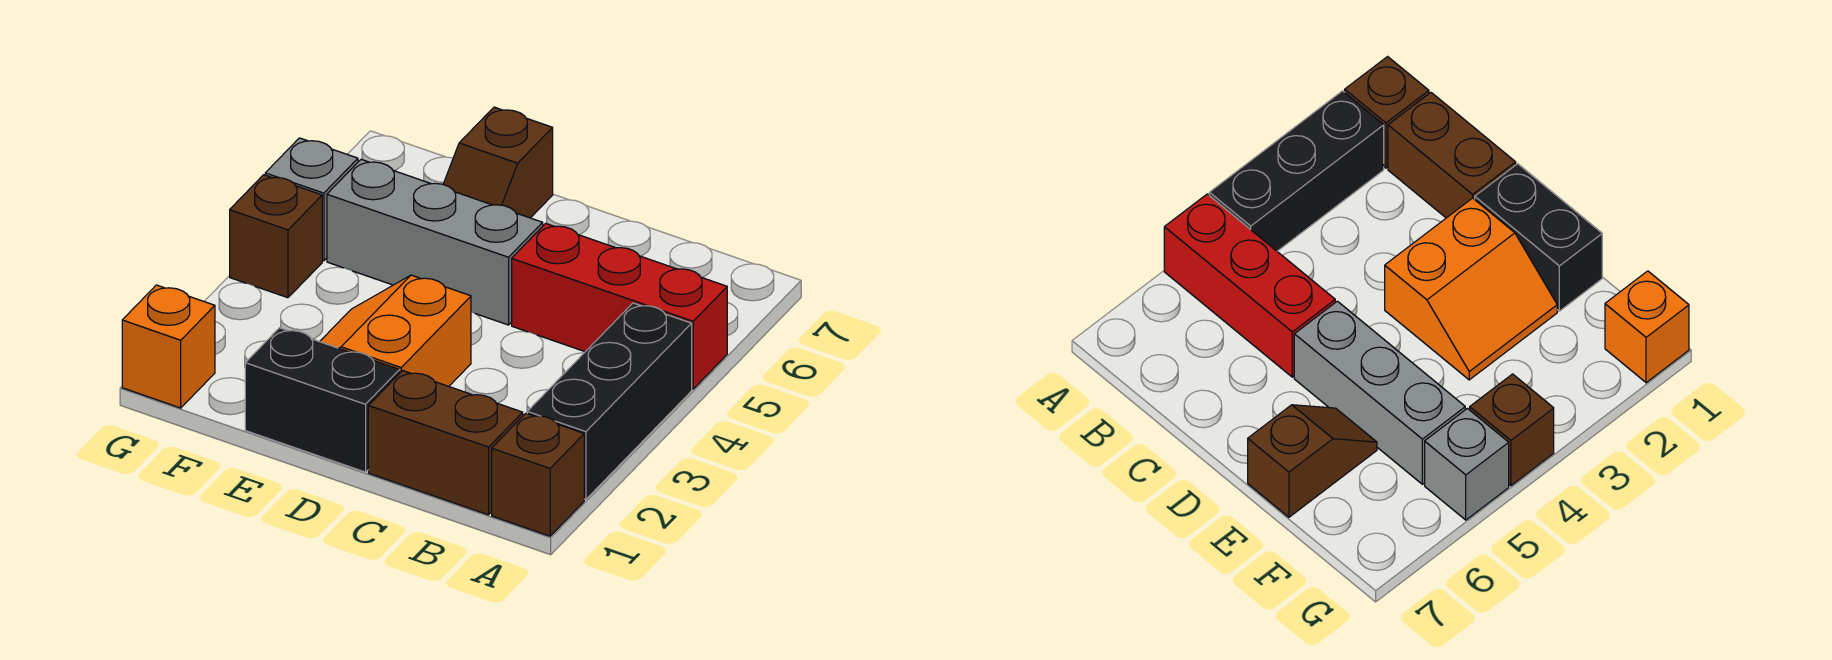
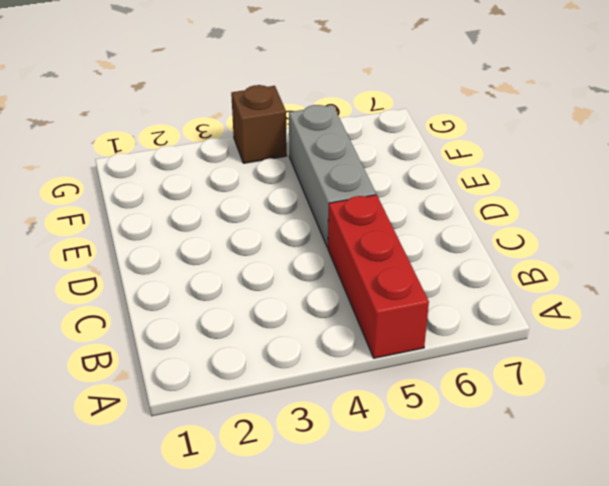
none -> brown 1x1 brick [492,413,584,536]
none -> black 1x3 brick [527,303,692,499]

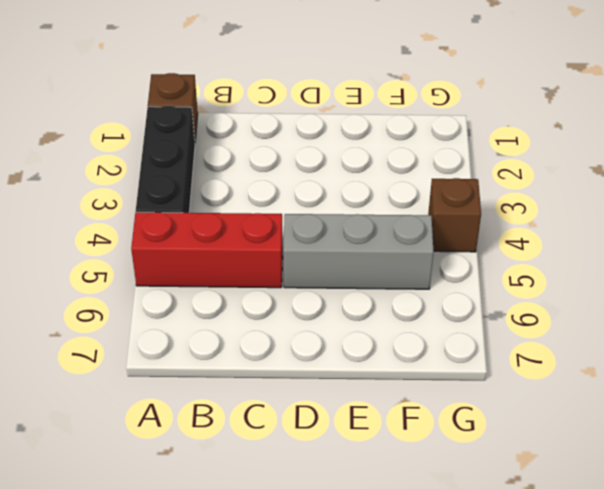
none -> brown 1x2 brick [368,371,523,515]
none -> black 1x2 brick [245,328,400,472]

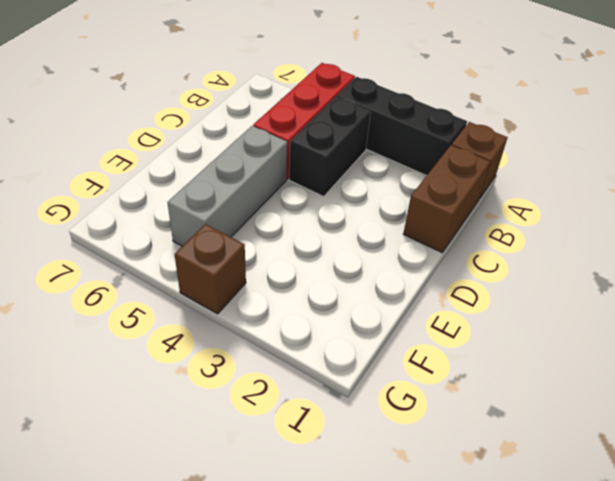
black 1x2 brick [289,97,371,197] -> black 1x2 brick moved to [245,328,400,472]
none -> orange 2x2 slope [320,275,471,386]
none -> brown 1x2 slope [443,107,553,218]

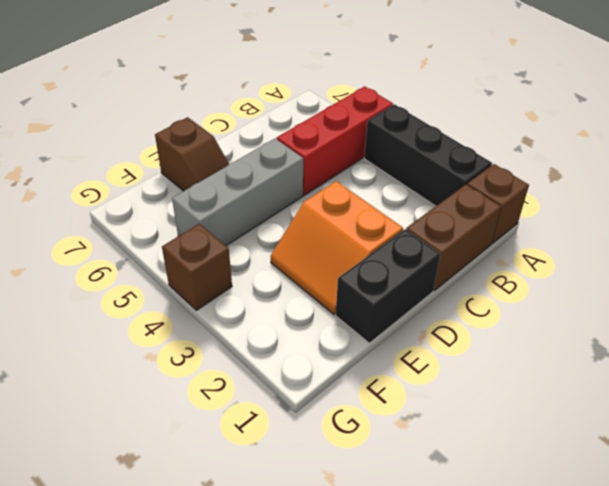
none -> orange 1x1 brick [122,285,215,408]
none -> grey 1x1 brick [265,138,358,261]

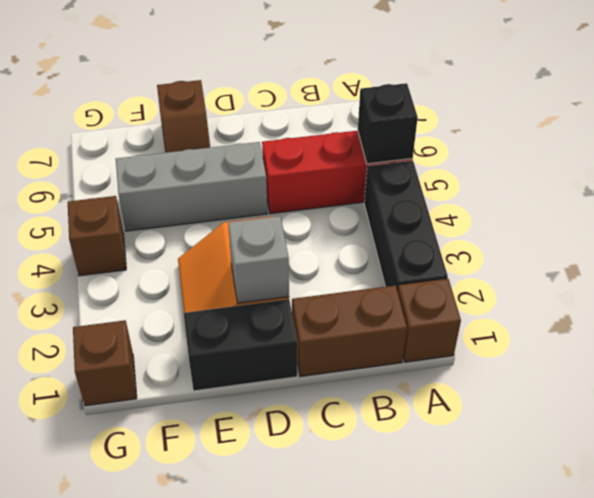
black 1x1 brick [358,83,418,164] -> none
grey 1x1 brick [228,216,289,303] -> grey 1x1 brick moved to [265,138,358,261]
brown 1x1 brick [73,320,137,406] -> orange 1x1 brick [122,285,215,408]

